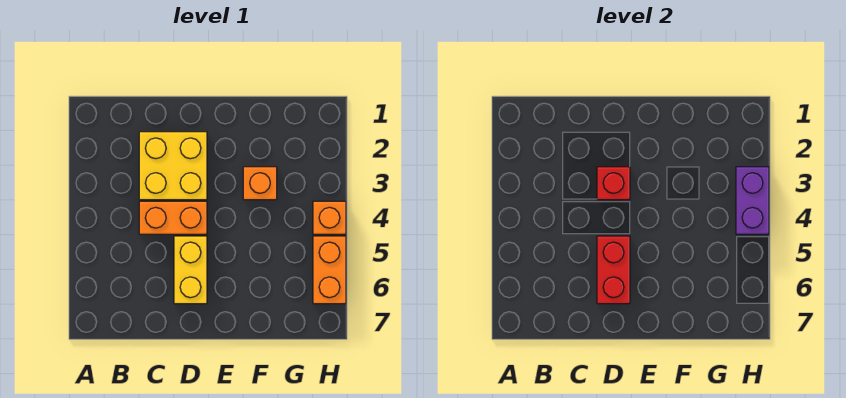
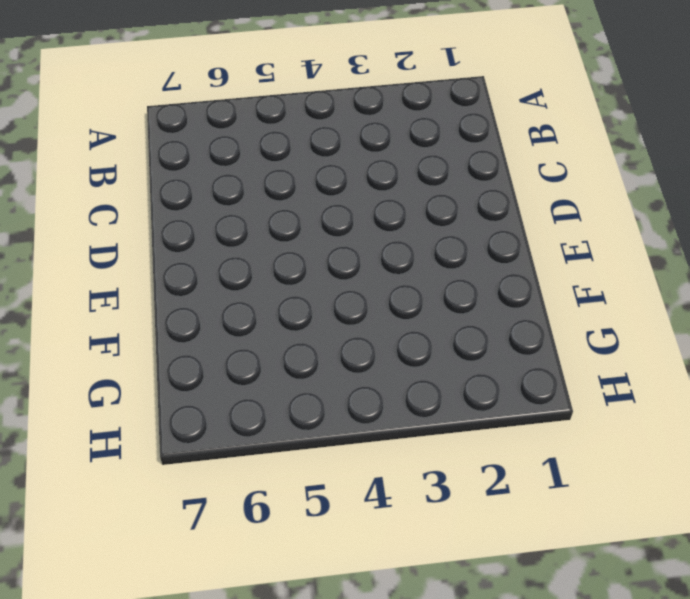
none -> yellow 2x2 brick [139,132,207,200]
none -> orange 1x2 brick [139,201,207,234]

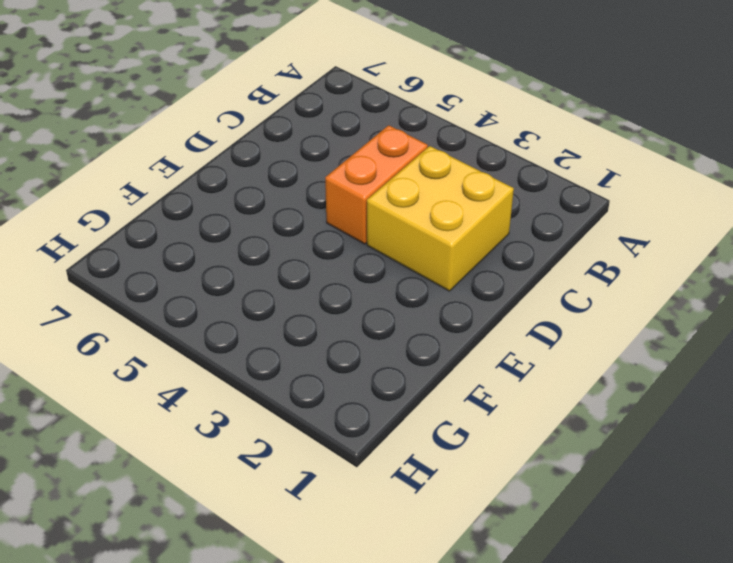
none -> yellow 1x2 brick [174,236,207,304]
none -> orange 1x1 brick [243,167,277,200]

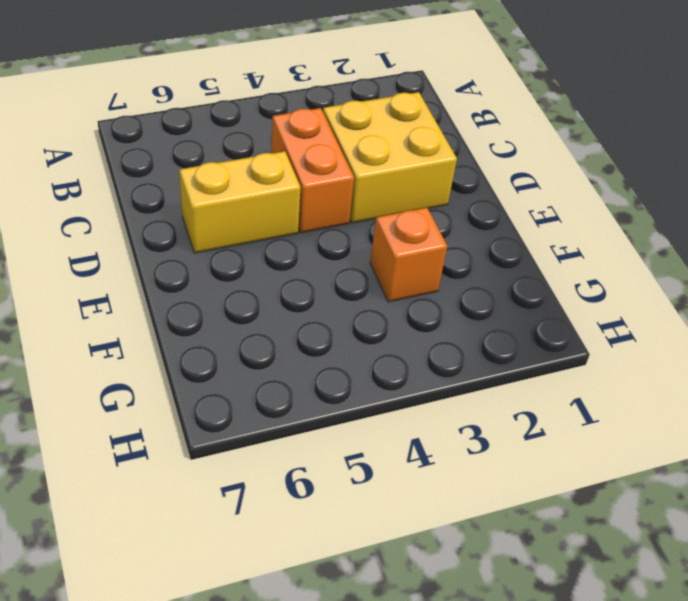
none -> orange 1x1 brick [313,201,346,234]
none -> orange 1x2 brick [313,236,346,304]

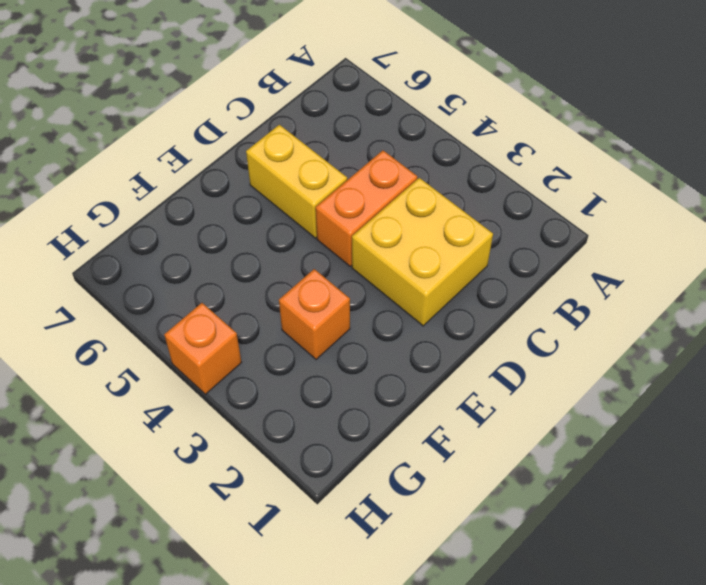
none -> orange 1x2 brick [313,236,346,304]
none -> red 1x1 brick [597,167,630,200]

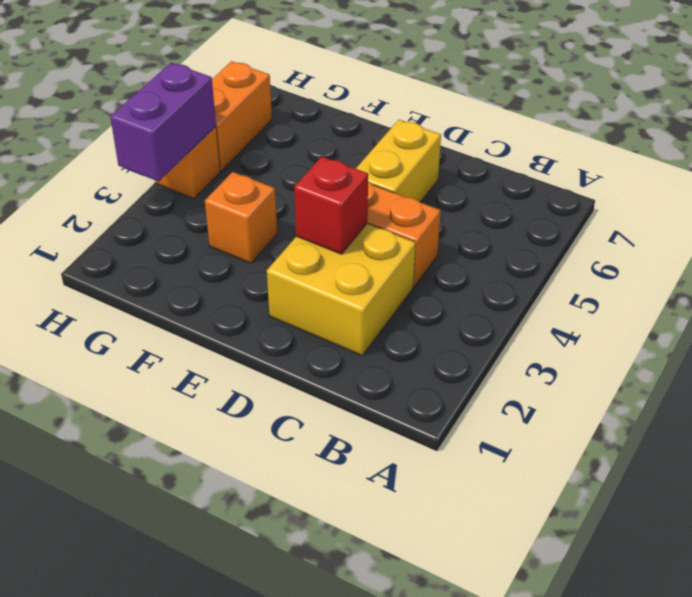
none -> red 1x2 brick [597,236,630,304]

